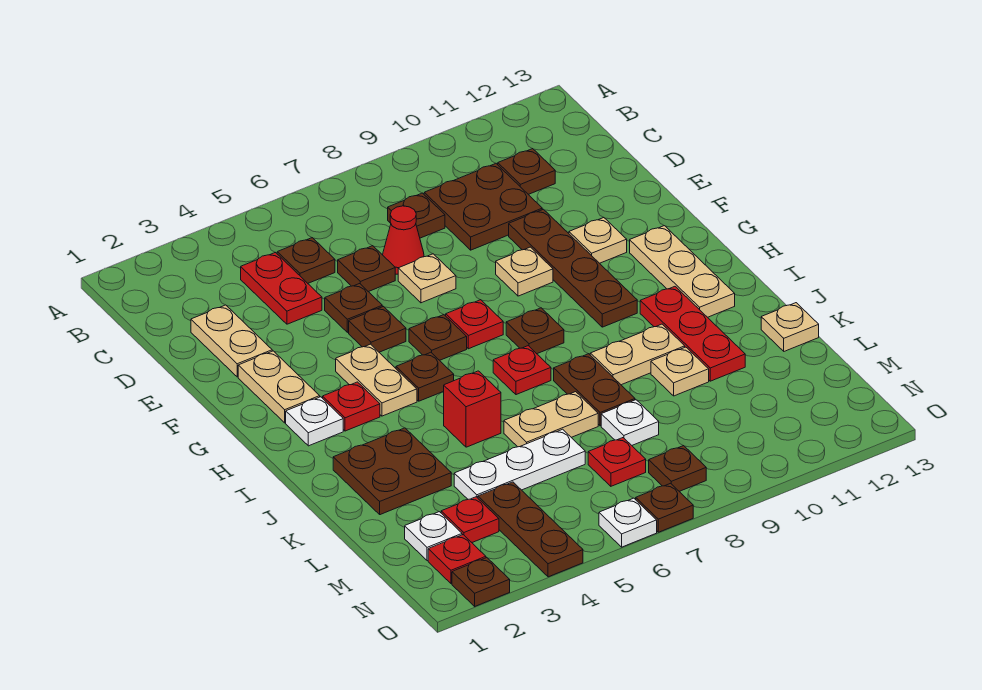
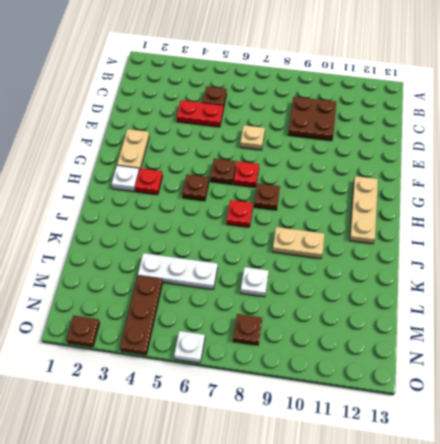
red 1x2 plate [177,100,223,127] -> red 1x2 plate turned to [241,252,322,324]
none -> brown 1x1 plate [388,193,445,238]
none -> brown 1x1 plate [497,149,555,194]
none -> tan 1x2 plate [191,305,272,377]
none -> brown 1x1 plate [338,246,395,292]

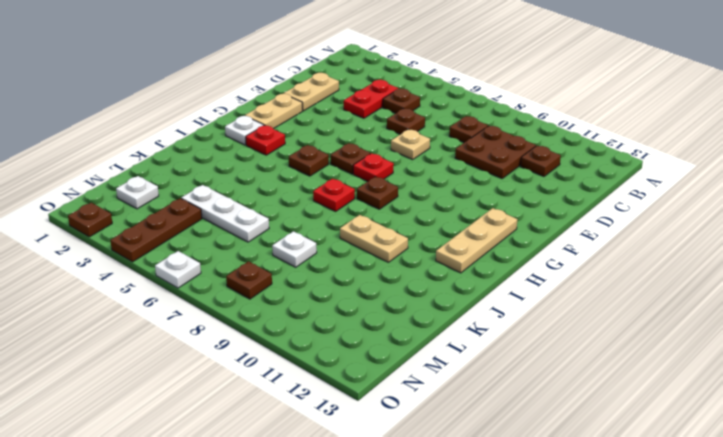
none -> red 1x1 cone [383,206,424,274]
none -> brown 1x1 plate [325,284,382,332]
none -> brown 1x4 plate [509,209,637,327]
none -> brown 1x1 plate [349,306,406,352]

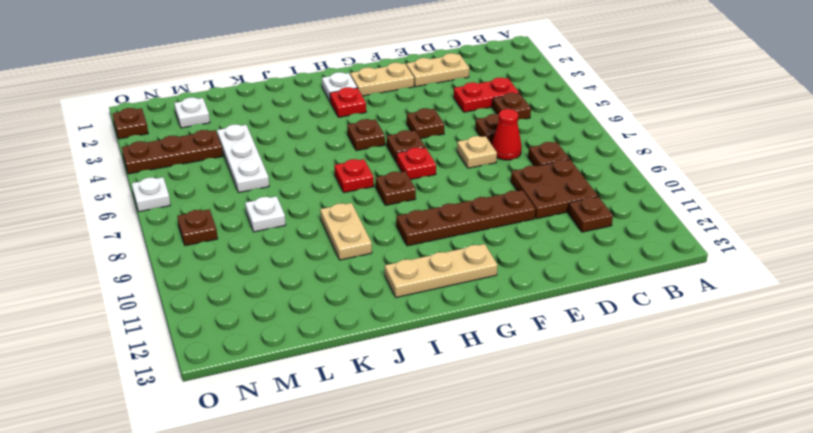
none -> brown 1x1 plate [325,284,382,332]
none -> tan 1x1 plate [496,247,553,296]
none -> tan 1x1 plate [569,217,627,263]
none -> tan 1x2 plate [336,344,417,416]

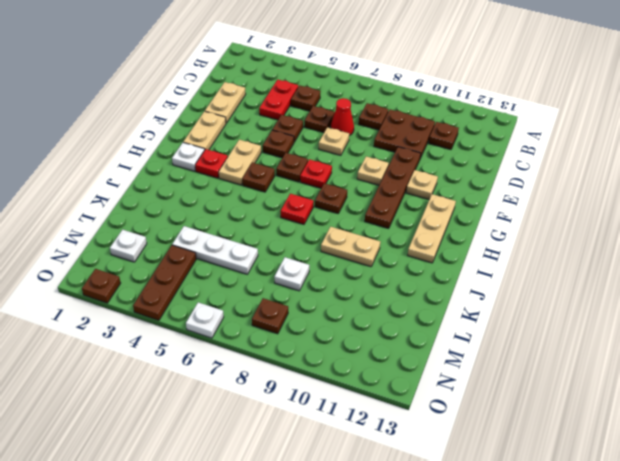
none -> red 1x3 plate [640,287,745,381]
none -> brown 2x2 plate [333,428,451,515]
none -> red 1x1 brick [444,371,501,447]
none -> brown 1x2 plate [554,354,635,426]

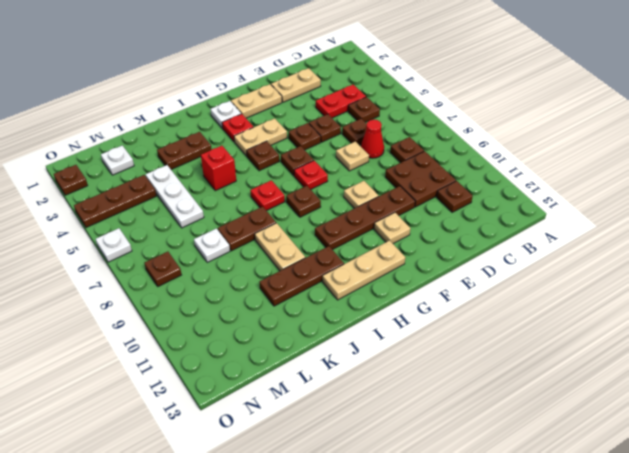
brown 1x3 plate [260,246,344,306] -> red 1x3 plate [640,287,745,381]
brown 1x2 plate [157,132,212,169] -> brown 2x2 plate [333,428,451,515]
none -> tan 1x2 plate [504,392,598,447]
none -> tan 1x1 plate [651,347,709,396]
none -> tan 1x1 plate [761,303,819,351]
none -> red 1x1 plate [441,497,499,542]

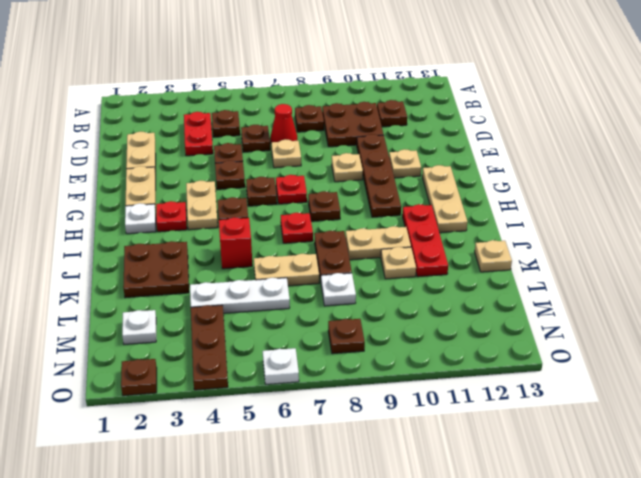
none -> red 1x1 plate [441,497,499,542]
none -> red 1x1 plate [588,438,646,486]
none -> red 1x1 plate [428,535,486,583]
none -> brown 1x1 plate [636,483,693,532]

